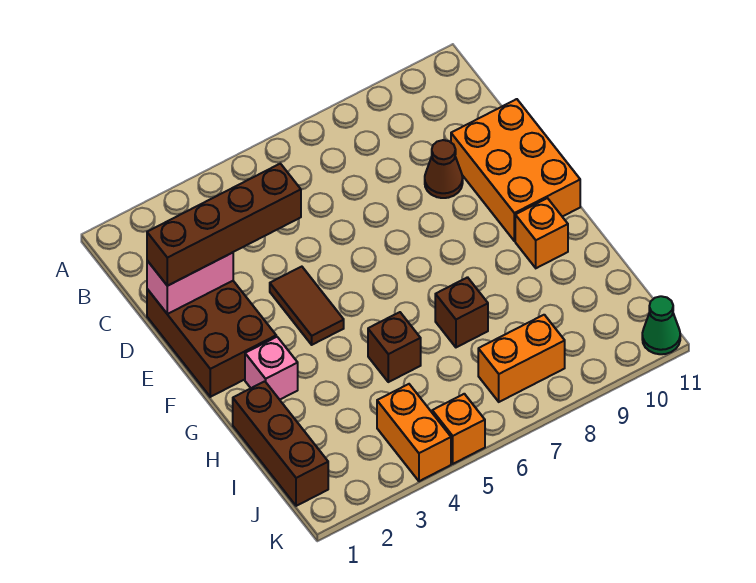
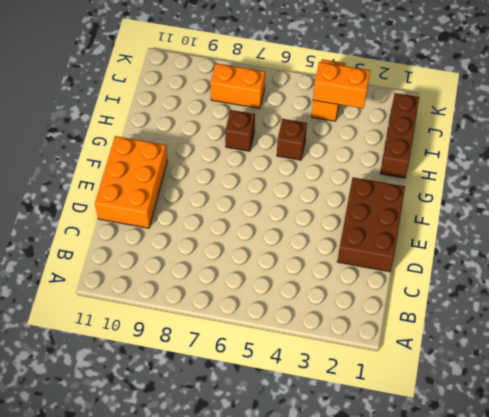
orange 1x2 brick [313,62,370,109] -> none
none -> brown 1x1 cone [425,140,463,198]
none -> brown 1x2 tile [270,267,344,345]
none -> pink 1x1 brick [245,337,298,400]

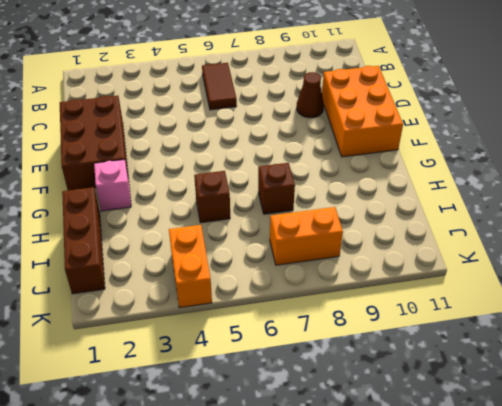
brown 1x2 tile [202,63,237,110] -> brown 1x2 tile moved to [270,267,344,345]
none -> orange 1x1 brick [515,198,568,268]
none -> orange 1x1 brick [432,394,485,464]
none -> green 1x1 cone [642,296,680,354]

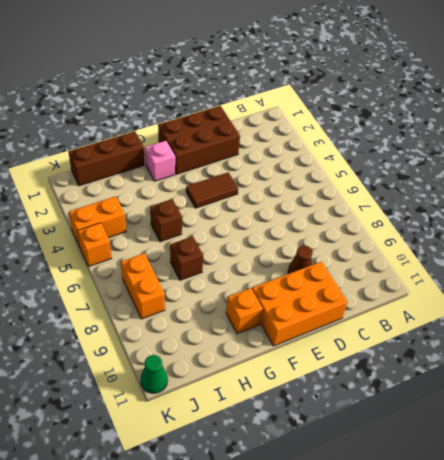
none -> pink 1x2 brick [147,253,233,314]
none -> brown 1x4 brick [147,164,301,286]

